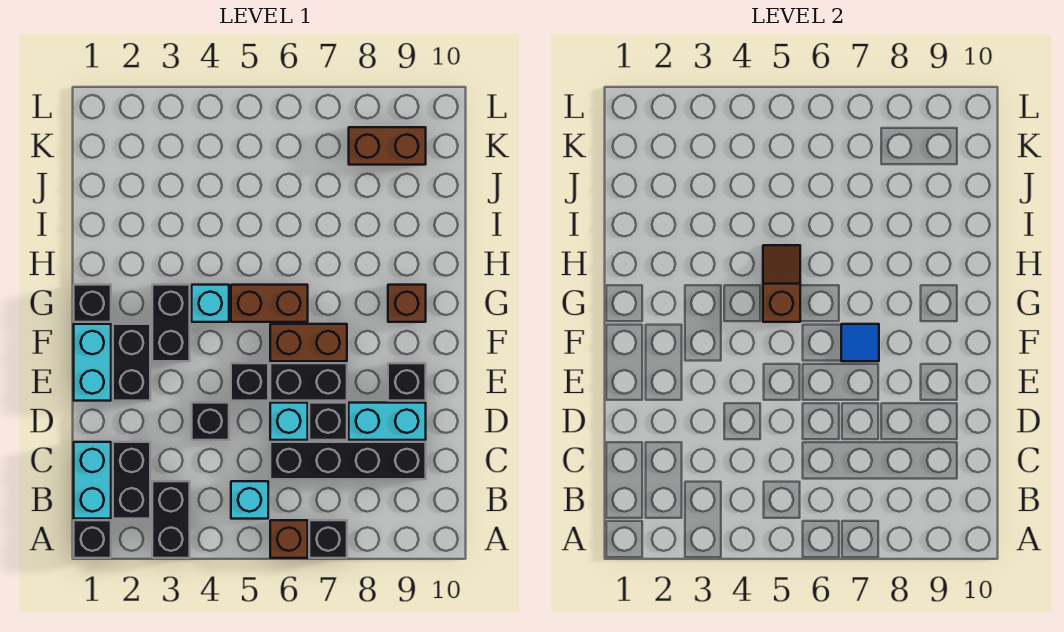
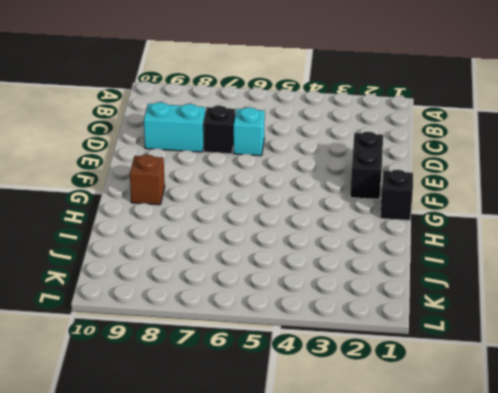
none -> black 1x1 brick [74,520,111,558]
none -> black 1x2 brick [152,481,190,558]
none -> brown 1x1 brick [270,520,308,558]

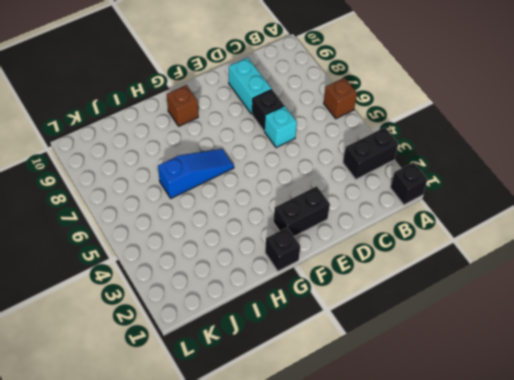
blue 1x3 slope [158,149,234,198] -> brown 1x2 brick [231,285,308,322]
none -> black 1x1 brick [309,520,347,558]
none -> cyan 1x2 brick [74,442,111,519]
none -> black 1x2 brick [113,442,150,519]

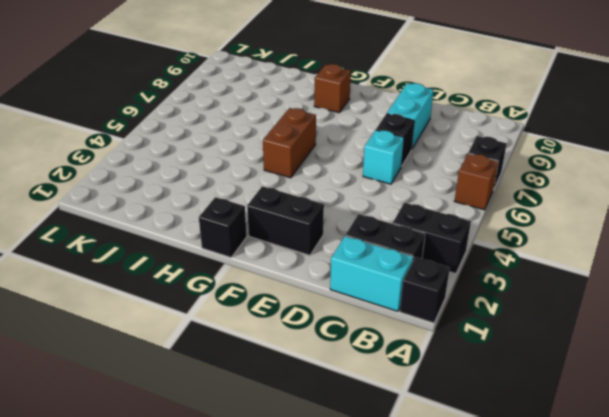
none -> cyan 1x1 brick [231,481,268,519]
none -> black 1x4 brick [270,442,426,479]
none -> black 1x1 brick [192,403,229,440]

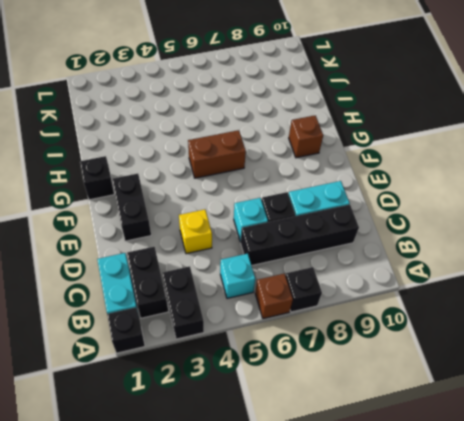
yellow 1x1 brick [179,210,212,254] -> black 1x1 brick [192,403,229,440]
none -> cyan 1x2 brick [74,324,111,401]
none -> black 1x1 brick [231,363,268,401]
none -> black 1x2 brick [270,363,347,401]

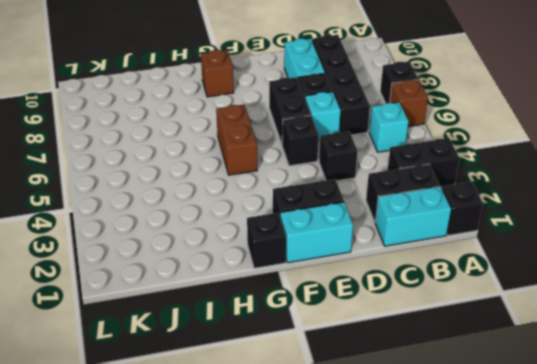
none -> black 1x1 brick [388,363,426,401]
none -> black 1x2 brick [152,285,190,361]
none -> brown 1x2 brick [270,324,347,361]

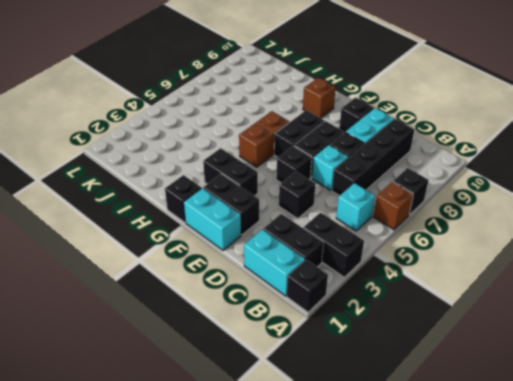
black 1x2 brick [274,110,324,157] -> brown 1x2 brick [270,324,347,361]
none -> cyan 1x1 brick [192,285,229,322]
none -> brown 1x2 brick [349,127,426,165]
none -> blue 1x1 tile [841,324,879,361]

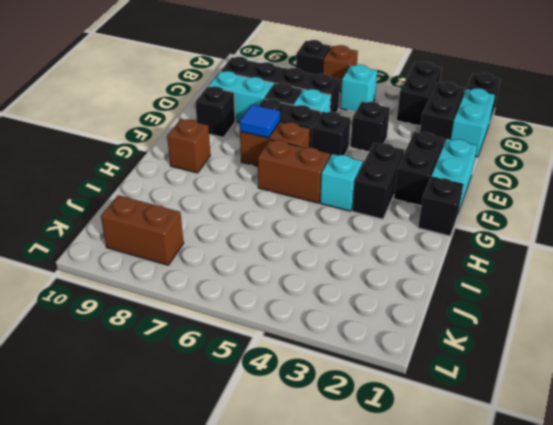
none -> brown 1x2 slope [763,245,800,322]

